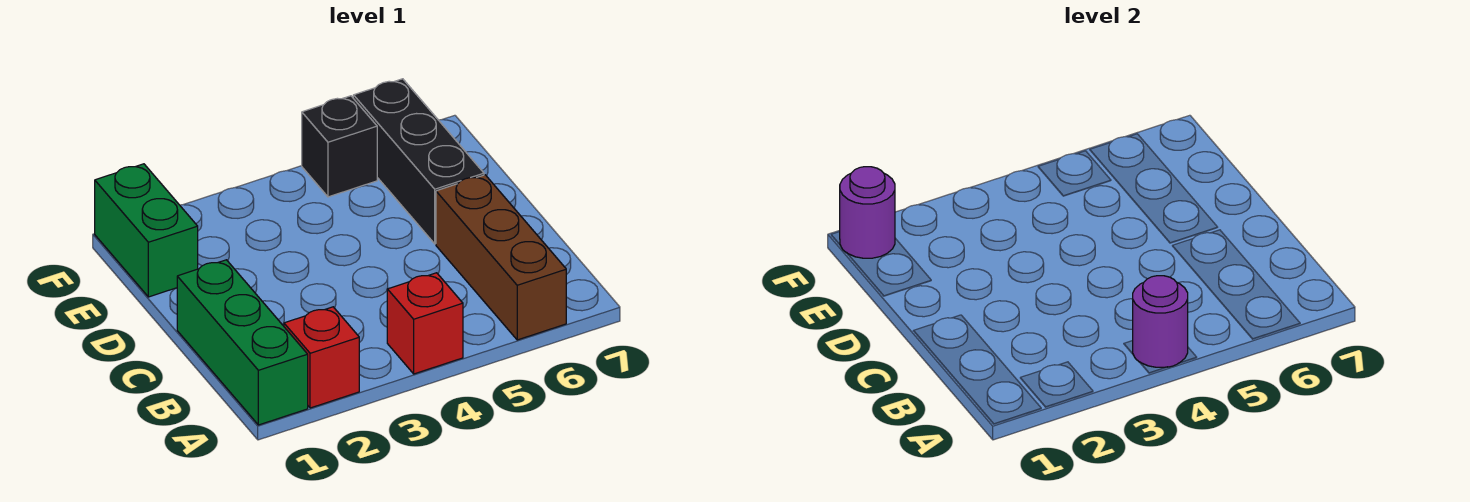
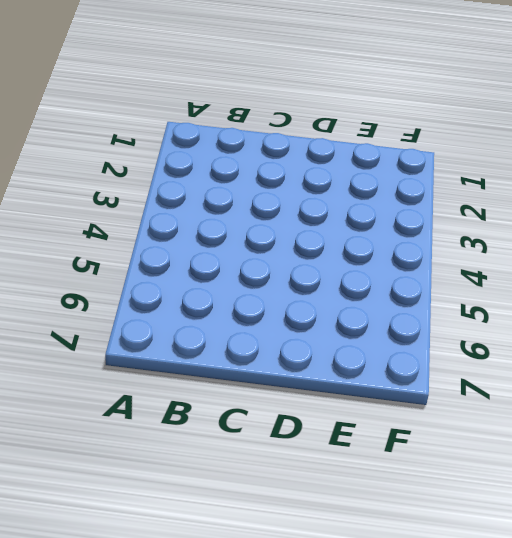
none -> green 1x3 brick [177,260,308,425]
none -> red 1x1 brick [284,307,359,408]

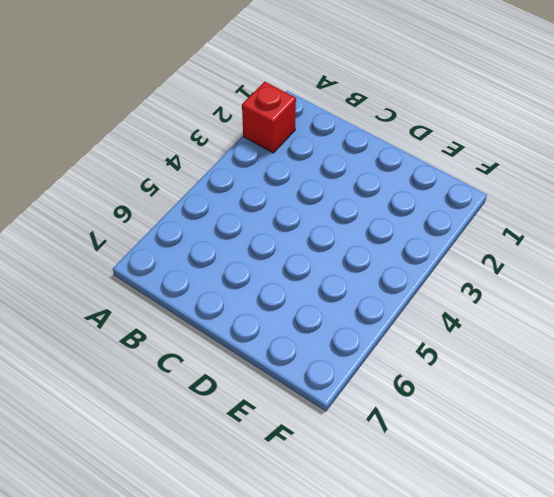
none -> green 1x3 brick [177,260,308,425]
none -> red 1x1 brick [387,273,463,374]

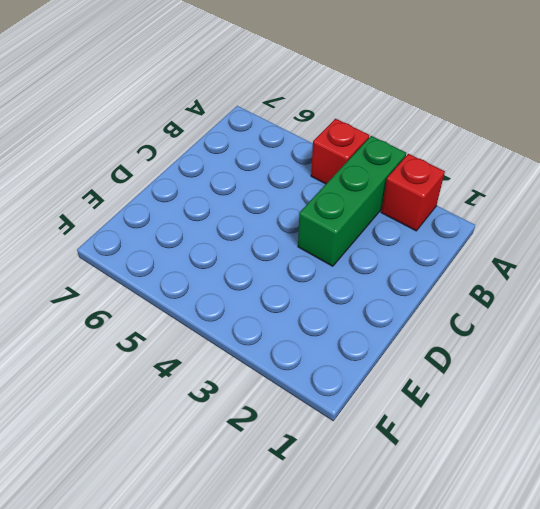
green 1x3 brick [298,136,406,266] -> green 1x3 brick moved to [177,260,308,425]
none -> brown 1x3 brick [436,175,566,340]
none -> black 1x3 brick [353,79,484,244]

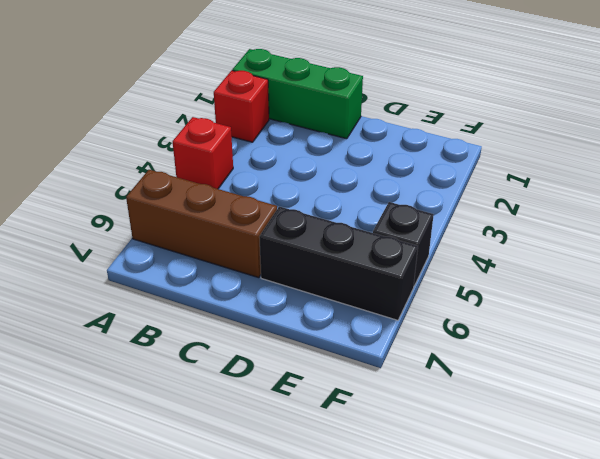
none -> green 1x2 brick [95,164,198,297]
none -> purple 1x1 round brick [1133,276,1188,367]

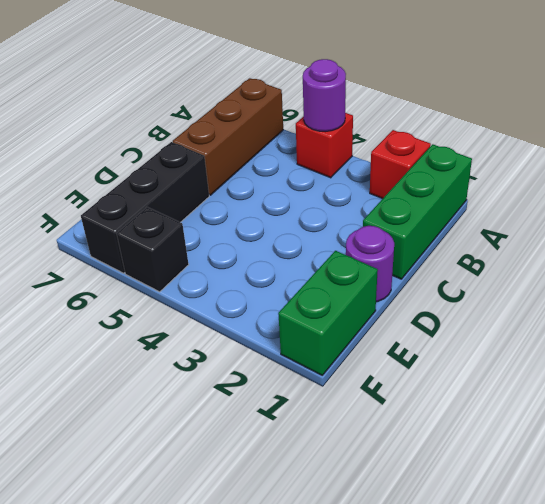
purple 1x1 round brick [346,226,394,302] -> purple 1x1 round brick moved to [840,167,895,258]

